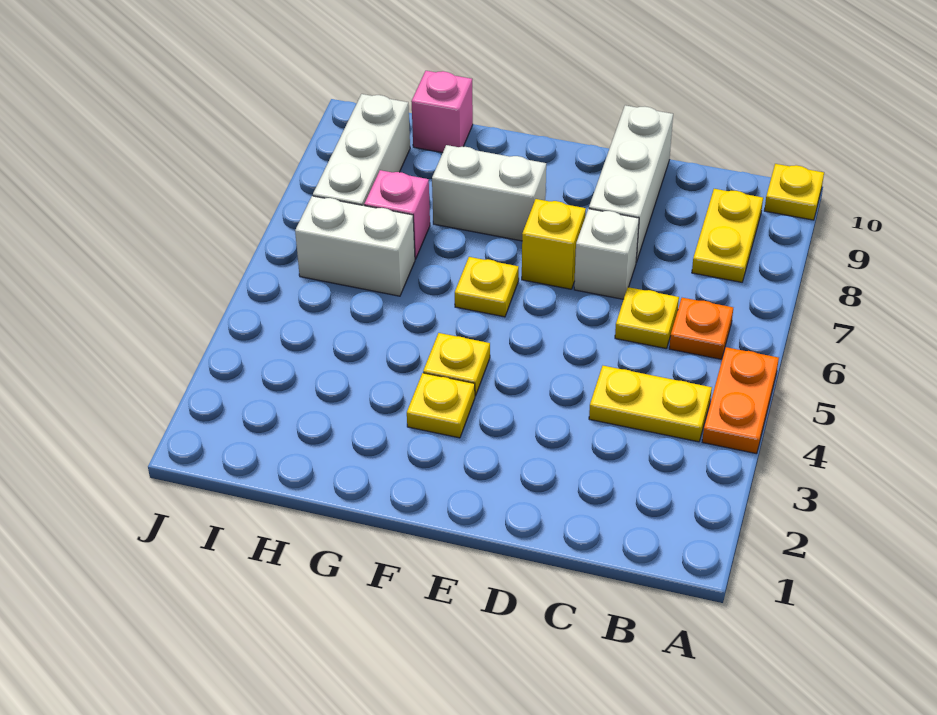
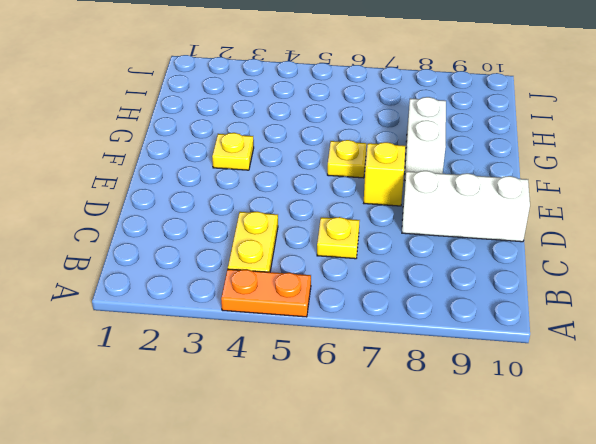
none -> yellow 1x1 plate [764,164,824,220]
none -> orange 1x1 plate [669,298,733,359]
none -> yellow 1x2 plate [692,189,763,282]

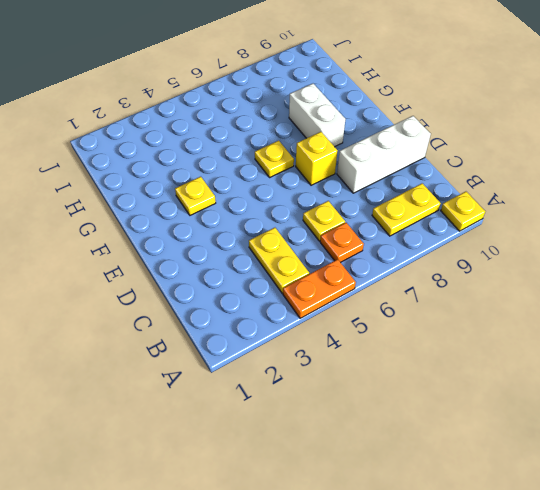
none -> white 1x1 brick [574,209,639,299]
none -> yellow 1x1 plate [423,333,490,396]
none -> white 1x2 brick [295,196,415,296]

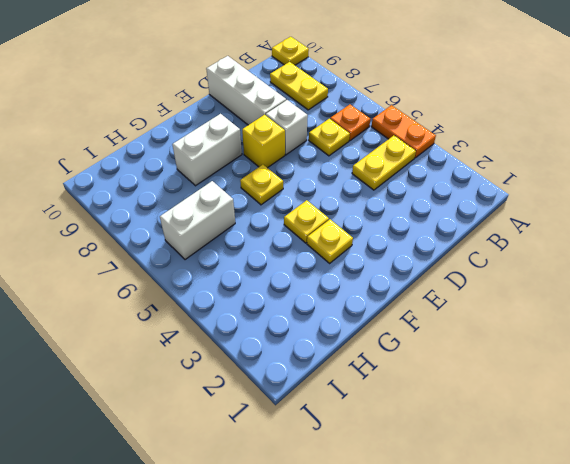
none -> pink 1x1 brick [364,170,430,259]
none -> pink 1x1 brick [411,71,473,153]
none -> white 1x3 brick [313,94,410,206]

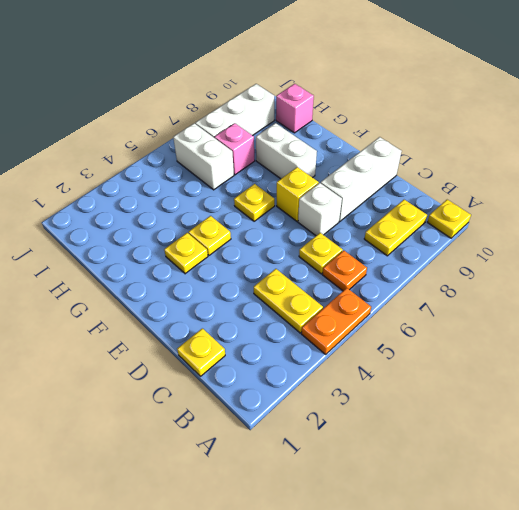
yellow 1x1 plate [177,328,225,376] -> none

